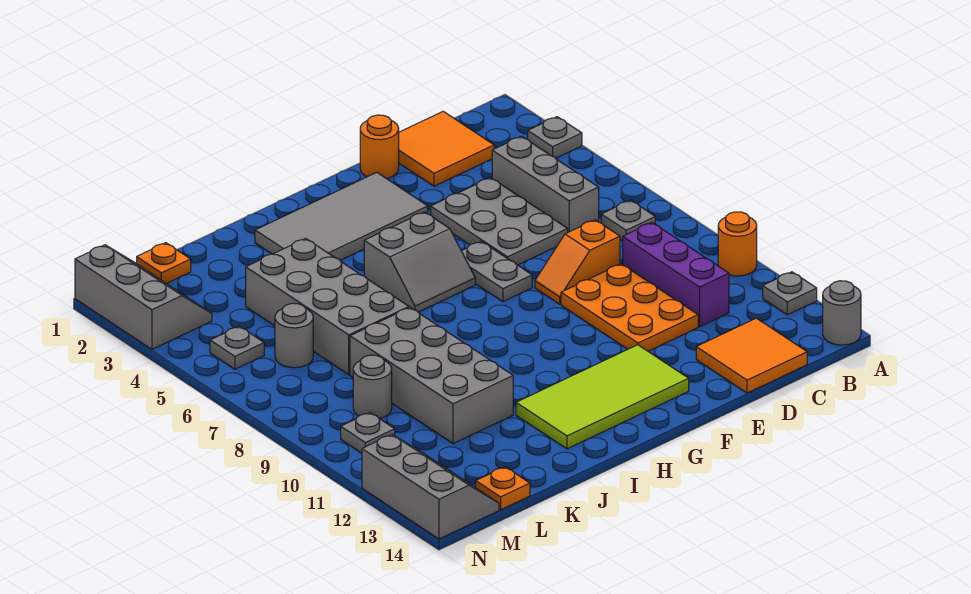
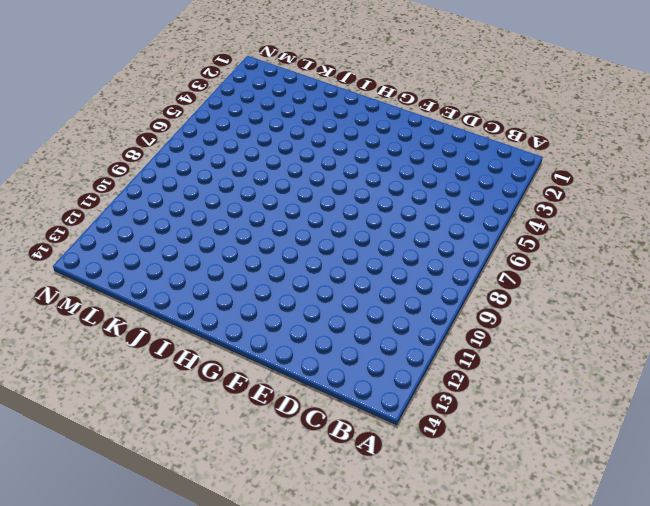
none -> grey 1x1 plate [528,117,582,158]
none -> orange 1x1 round brick [718,212,757,276]
none -> grey 1x1 plate [763,272,817,315]

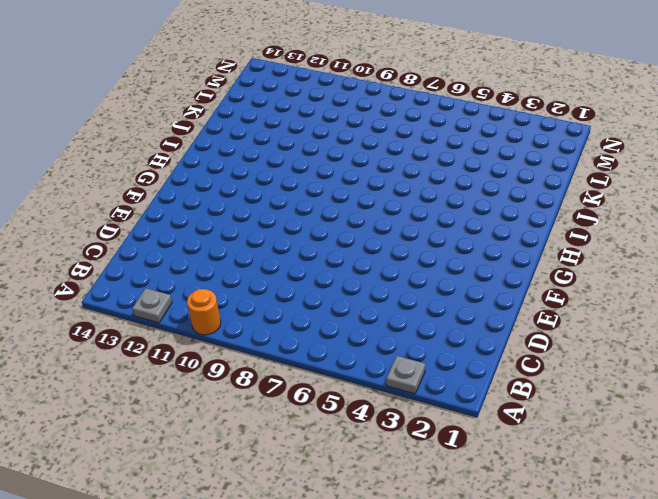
none -> grey 1x1 round brick [823,281,861,345]
none -> grey 1x1 plate [601,200,655,241]
none -> orange 2x2 tile [399,111,494,186]

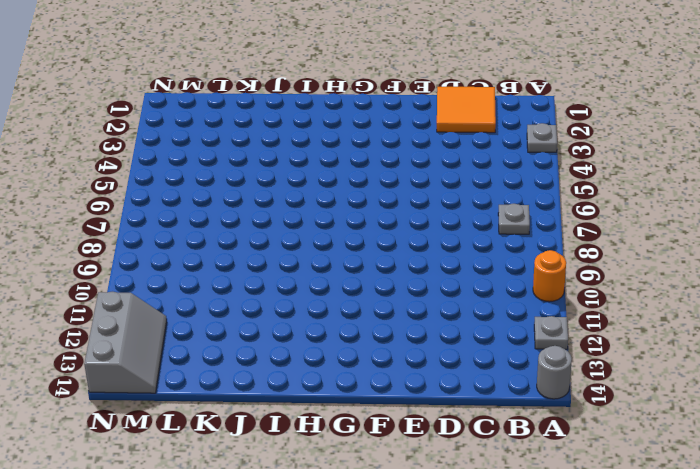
none -> grey 1x3 brick [492,136,599,232]
none -> purple 1x3 brick [623,223,729,327]
none -> orange 2x2 tile [696,318,807,393]

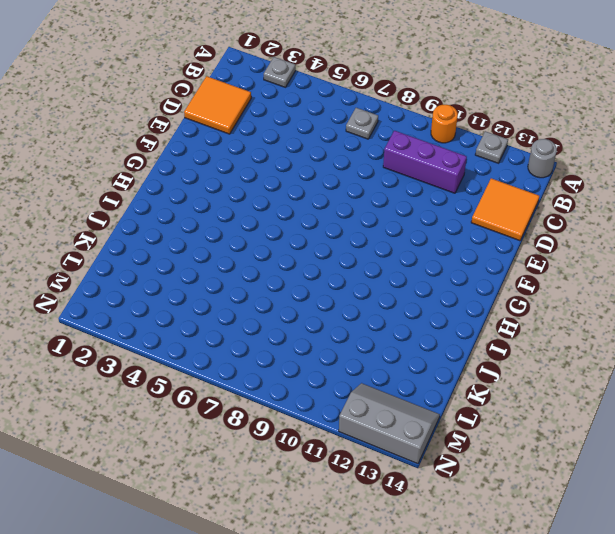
none -> grey 1x3 brick [492,136,599,232]
none -> grey 2x3 plate [431,178,568,265]
none -> orange 1x2 slope [535,220,620,304]

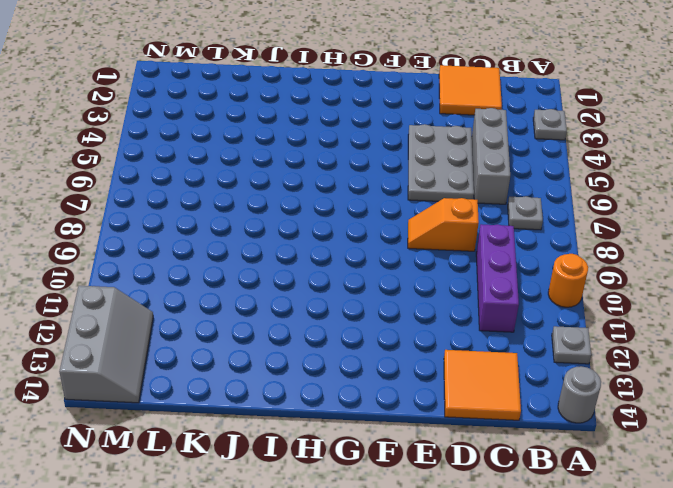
none -> orange 2x3 plate [561,264,698,351]
none -> orange 1x1 round brick [360,115,399,179]
none -> grey 2x4 tile [255,172,428,260]

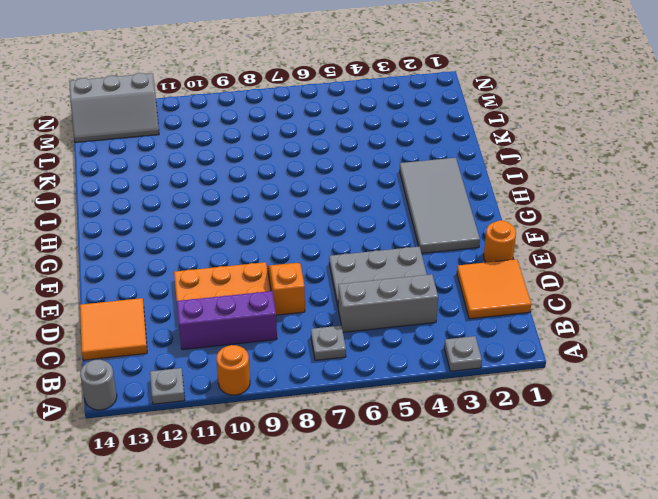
none -> grey 1x2 plate [462,241,532,302]
none -> lime 2x4 tile [516,345,689,449]
none -> grey 2x2 slope [364,212,475,312]

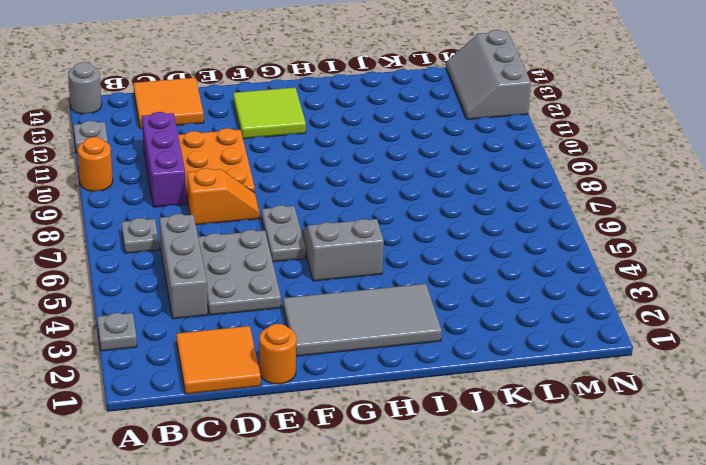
lime 2x2 tile [233,88,306,139] -> lime 2x4 tile [516,345,689,449]
none -> grey 2x4 brick [246,239,409,374]
none -> grey 2x4 brick [350,308,513,444]
none -> orange 1x1 plate [137,243,191,284]

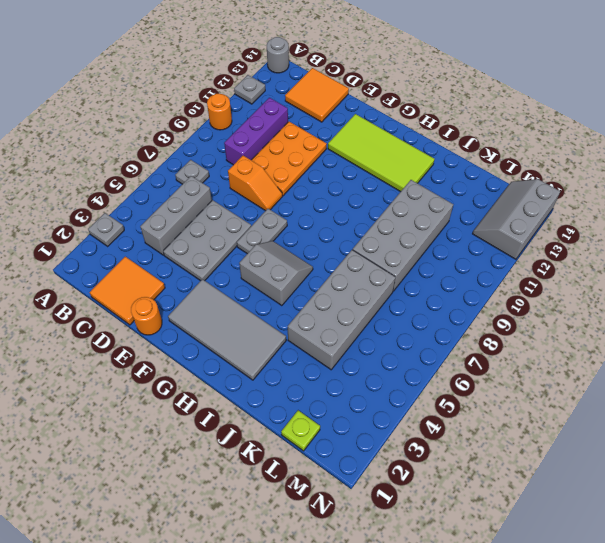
lime 1x1 plate [281,410,320,451] -> orange 1x1 plate [137,243,191,284]
none -> grey 1x1 round brick [275,303,313,368]
none -> grey 1x1 round brick [353,355,392,419]
none -> orange 1x1 plate [476,467,530,510]

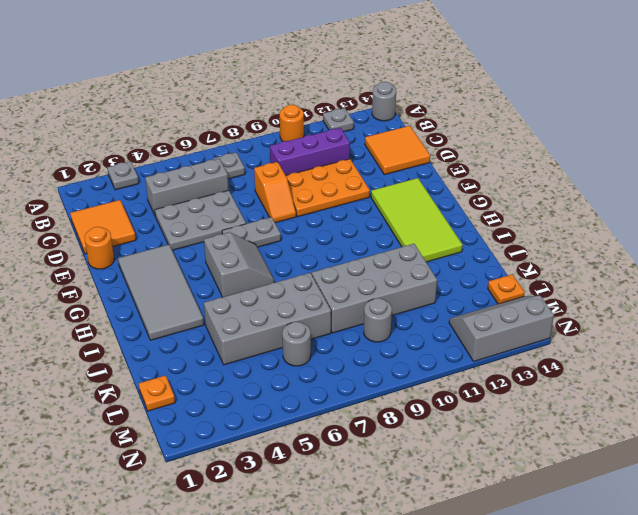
none -> grey 2x3 slope [75,245,212,349]
none -> grey 1x1 plate [210,326,264,369]
none -> grey 1x1 plate [341,413,395,453]

